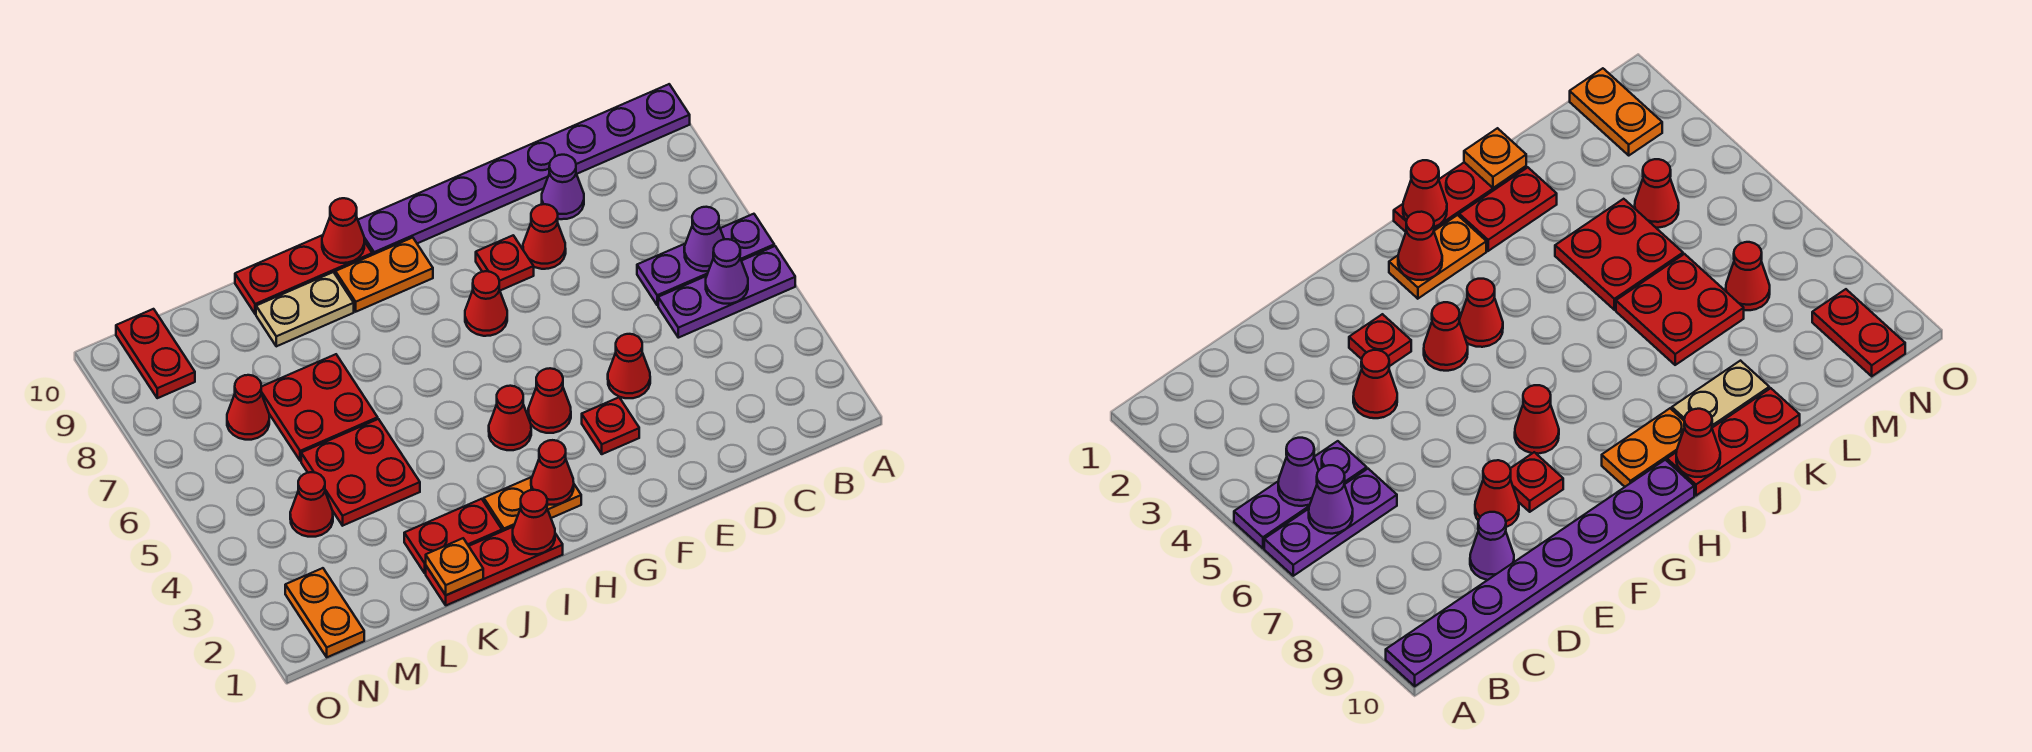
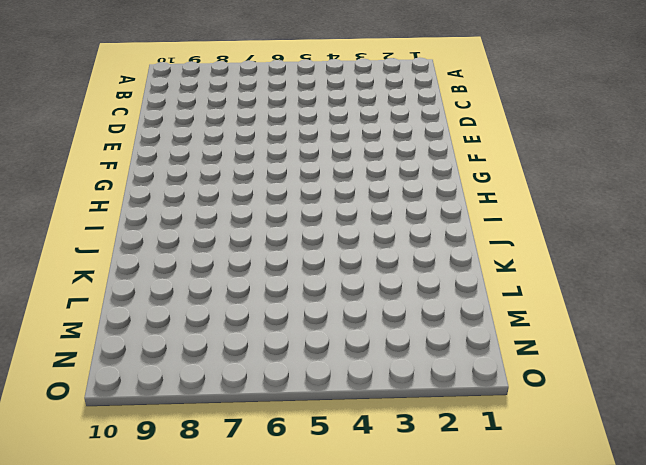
none -> purple 1x3 plate [658,246,795,338]
none -> purple 1x3 plate [637,214,774,305]
none -> purple 1x8 plate [358,84,690,255]

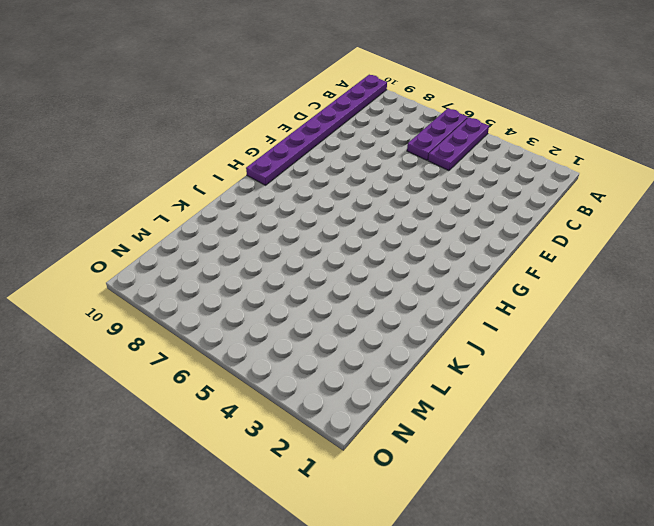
none -> purple 1x1 cone [542,155,584,219]
none -> red 1x1 cone [608,334,650,398]
none -> red 1x1 cone [523,204,566,269]

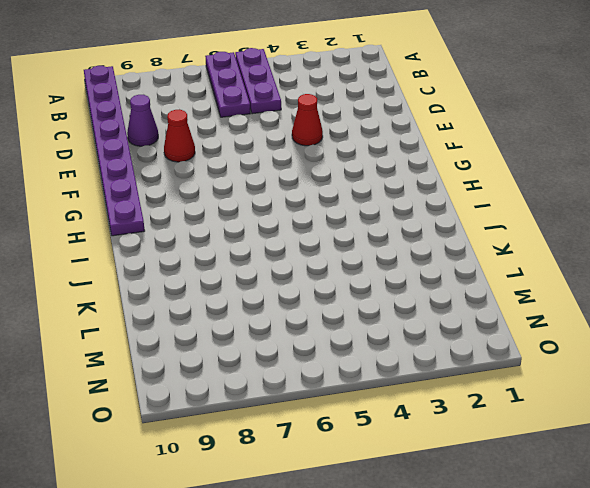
none -> red 1x1 plate [582,397,639,454]
none -> red 1x1 plate [476,235,534,290]
none -> red 1x1 cone [528,368,571,433]

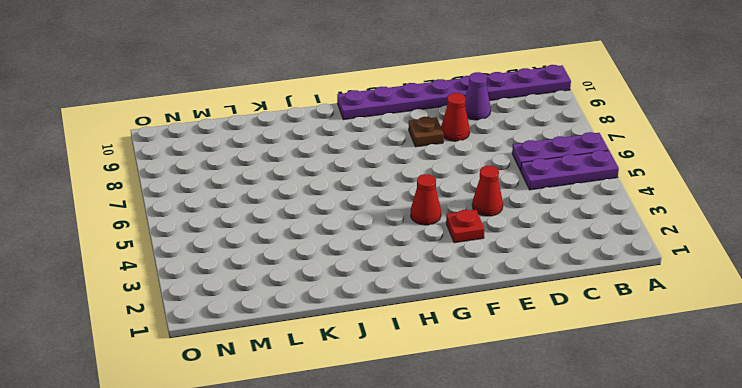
brown 1x1 plate [409,117,444,147] -> red 1x1 plate [476,235,534,290]
none -> red 1x1 cone [465,271,507,336]
none -> orange 1x2 plate [484,477,581,531]
none -> red 1x1 cone [489,386,531,450]

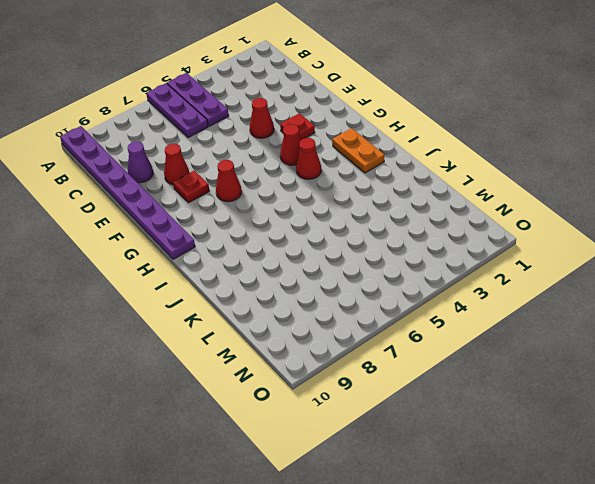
none -> orange 1x2 plate [335,238,433,312]
none -> red 1x3 plate [426,527,563,605]
none -> red 1x3 plate [235,235,372,314]

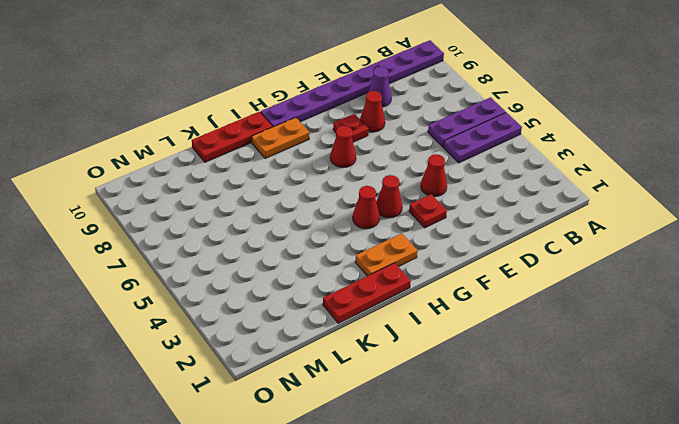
none -> red 1x2 plate [404,499,502,573]
none -> tan 1x2 plate [256,272,354,346]
none -> red 2x2 plate [301,419,420,526]

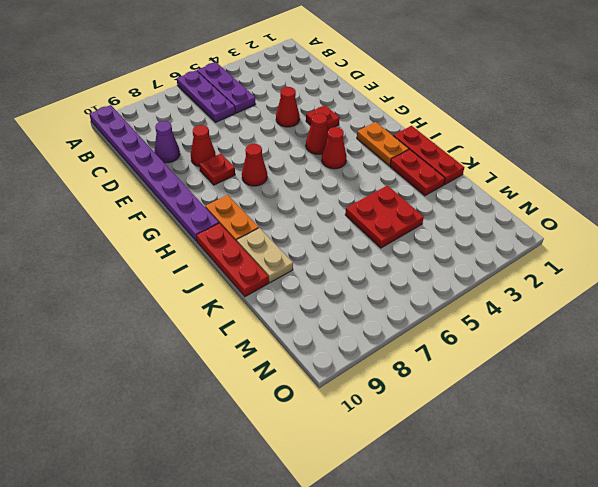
none -> red 2x2 plate [261,354,378,461]
none -> red 1x1 cone [290,472,333,537]
none -> red 1x1 cone [227,375,269,440]

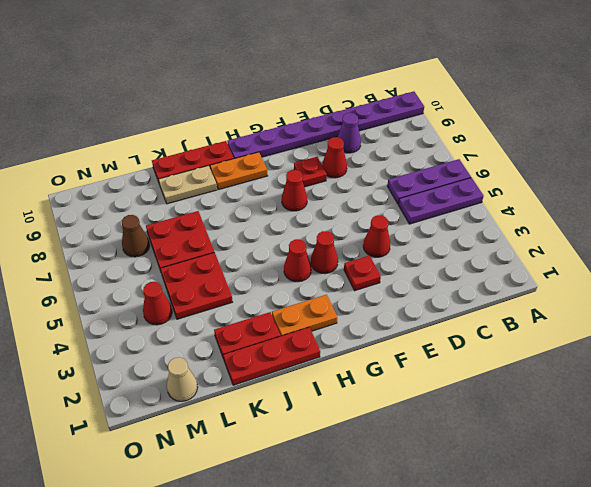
tan 1x1 cone [167,357,198,401] -> none
brown 1x1 cone [122,215,150,257] -> red 1x1 cone [227,375,269,440]
none -> orange 1x2 plate [285,568,364,657]
none -> red 1x2 plate [116,309,195,398]
none -> purple 1x1 cone [706,239,748,304]

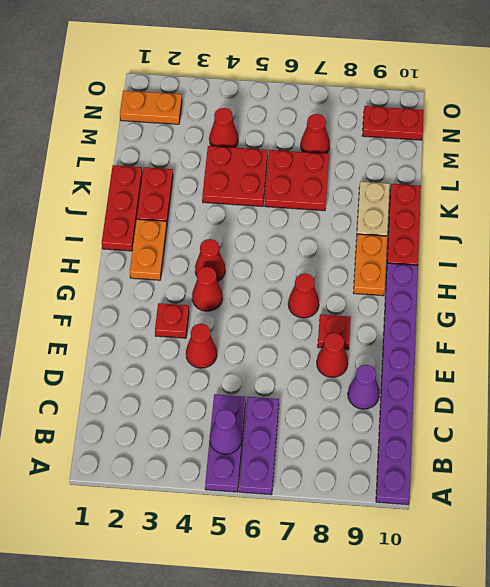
none -> purple 1x1 cone [684,207,724,271]
none -> red 1x1 cone [531,440,574,505]
none -> red 1x1 cone [513,490,555,554]

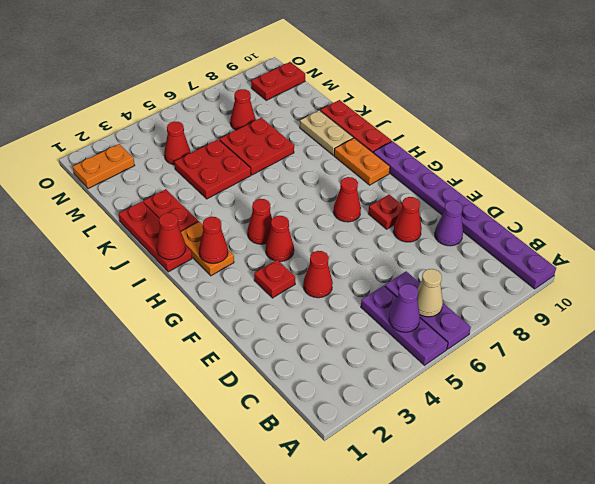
tan 1x1 cone [417,269,443,317] -> purple 1x1 cone [684,207,724,271]
none -> red 1x1 cone [322,198,364,263]
none -> orange 1x1 plate [426,538,483,595]

